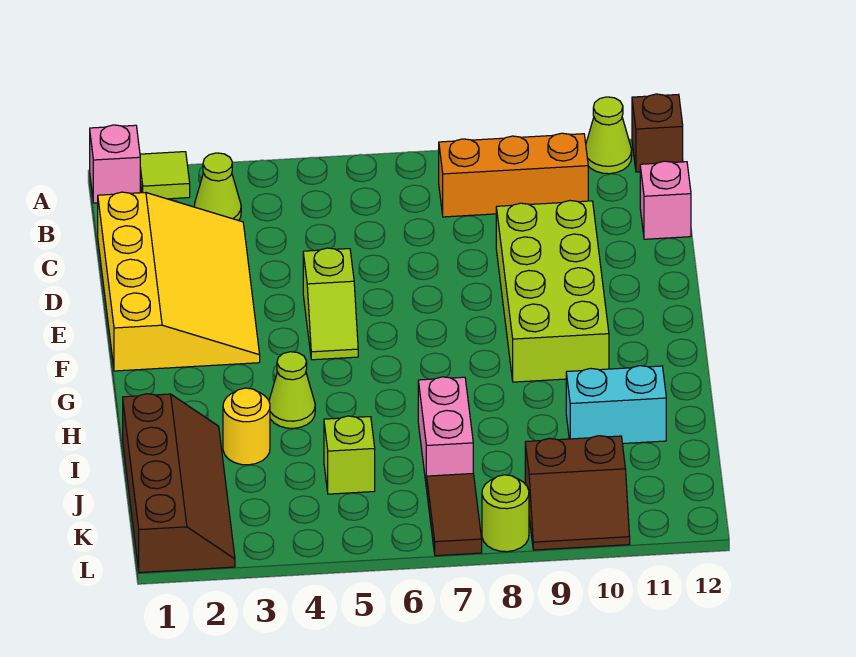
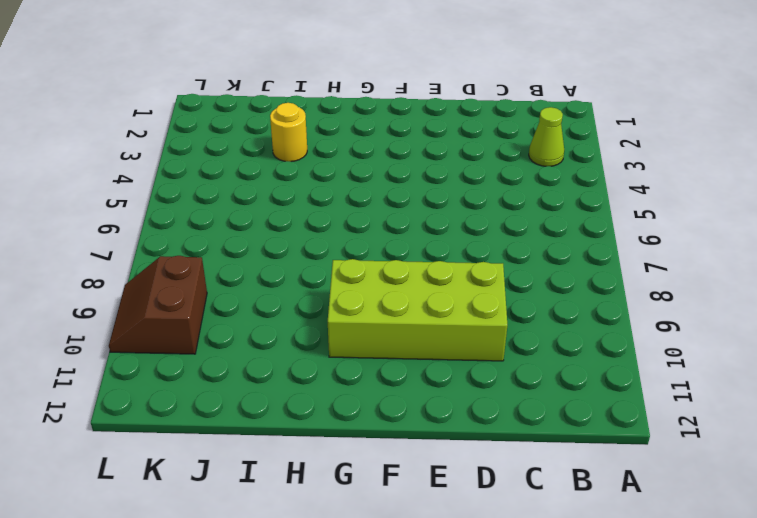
none -> pink 1x1 brick [90,125,140,203]
none -> lime 1x1 tile [140,152,190,199]
none -> lime 1x1 cone [586,97,632,174]

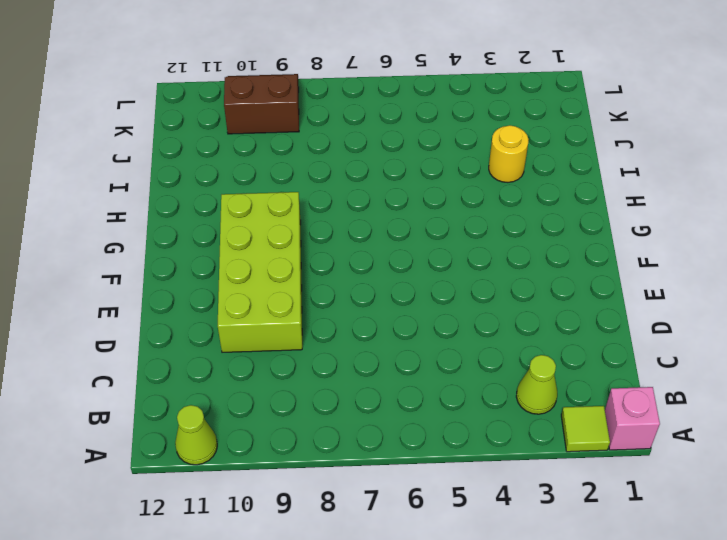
none -> brown 1x1 brick [632,94,683,172]
none -> orange 1x3 brick [439,133,588,217]
none -> yellow 3x4 slope [98,192,260,371]

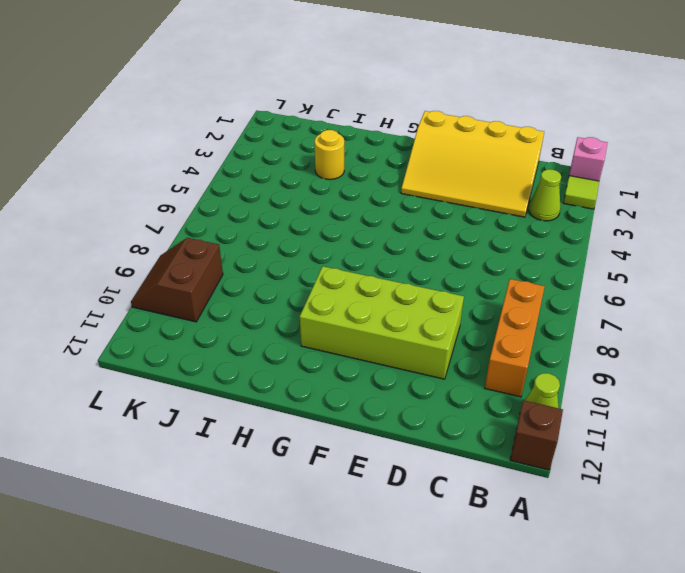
none -> pink 1x1 brick [640,161,691,239]
none -> lime 1x2 slope [303,248,358,360]
none -> lime 1x1 cone [269,352,315,428]

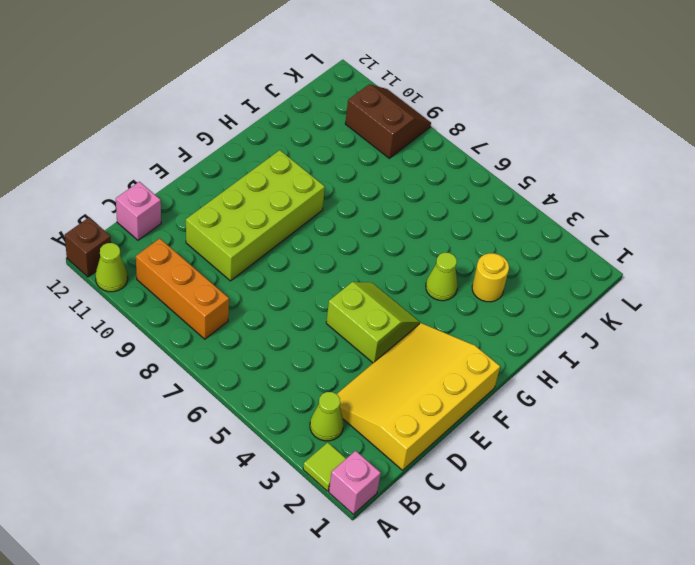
lime 2x2 slope [326,282,420,363] -> lime 1x2 slope [303,248,358,360]
none -> brown 2x4 slope [123,394,235,573]
none -> pink 1x2 brick [418,377,473,488]
none -> cyan 1x2 brick [566,366,666,444]

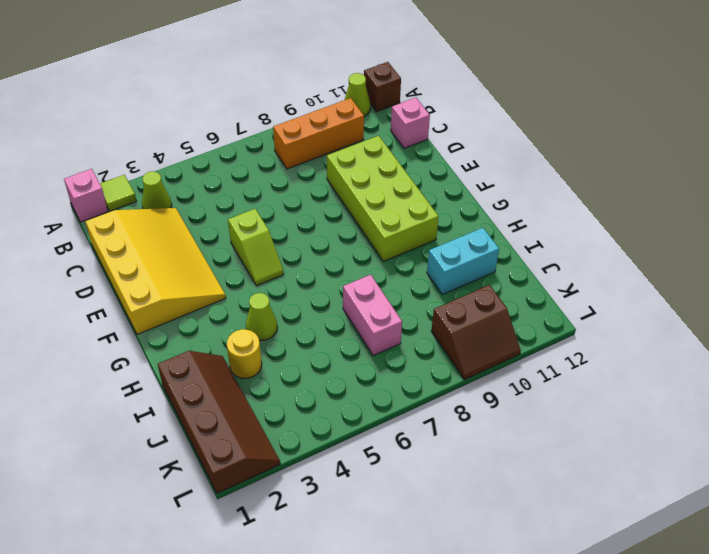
none -> lime 1x1 brick [324,416,375,494]
none -> brown 1x2 tile [427,473,482,556]
none -> lime 1x1 round brick [482,475,529,552]

